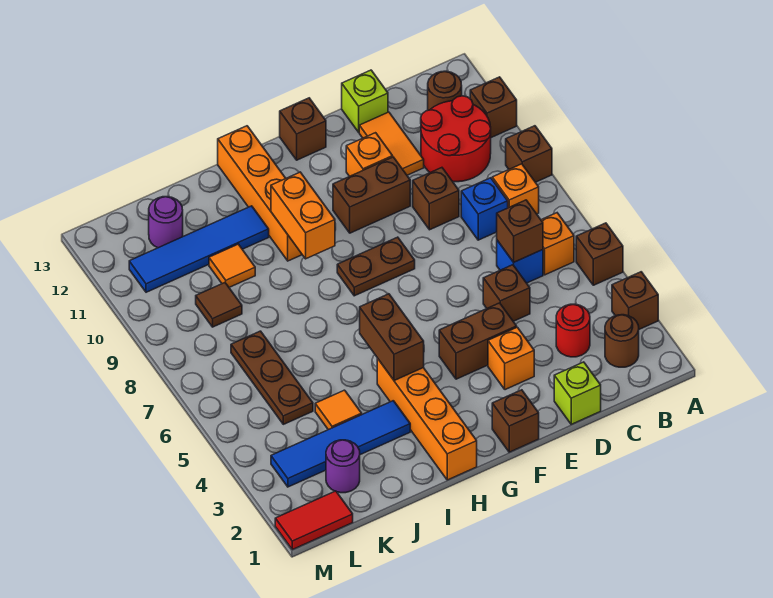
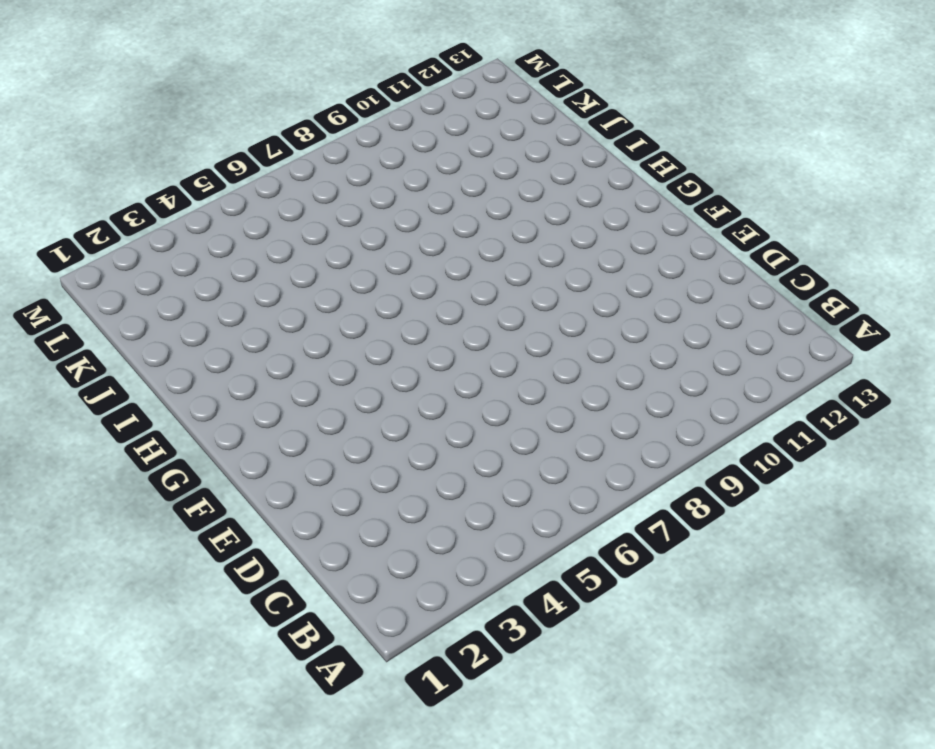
none -> brown 1x1 brick [612,272,658,329]
none -> brown 1x1 brick [576,223,623,285]
none -> brown 1x1 brick [506,126,552,182]
none -> brown 1x1 brick [470,77,517,138]

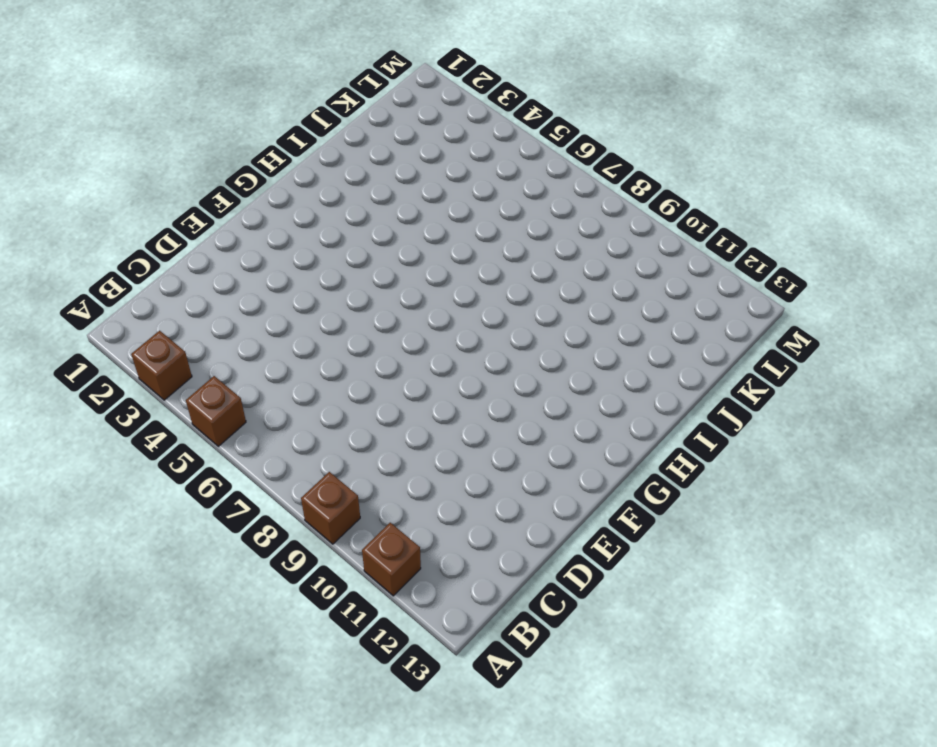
none -> brown 1x1 round brick [605,315,639,367]
none -> orange 1x1 brick [541,213,574,275]
none -> orange 1x1 brick [492,164,539,214]
none -> red 2x2 round brick [421,96,491,182]

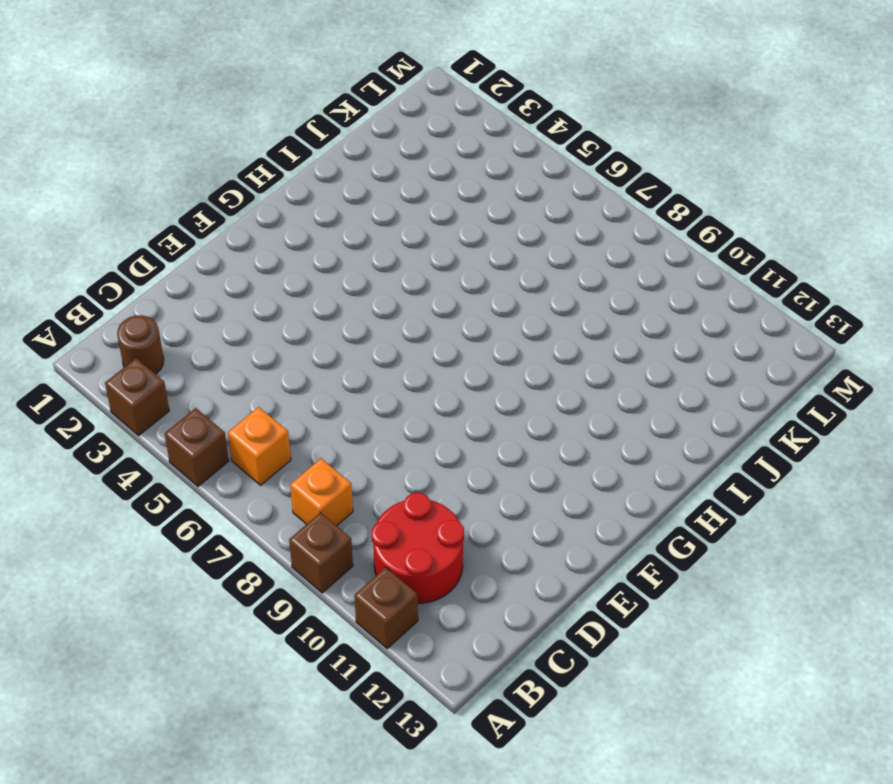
none -> brown 1x1 round brick [428,71,462,110]
none -> red 1x1 round brick [556,304,590,357]
none -> blue 1x1 brick [497,240,543,283]
none -> blue 1x1 brick [461,178,508,240]

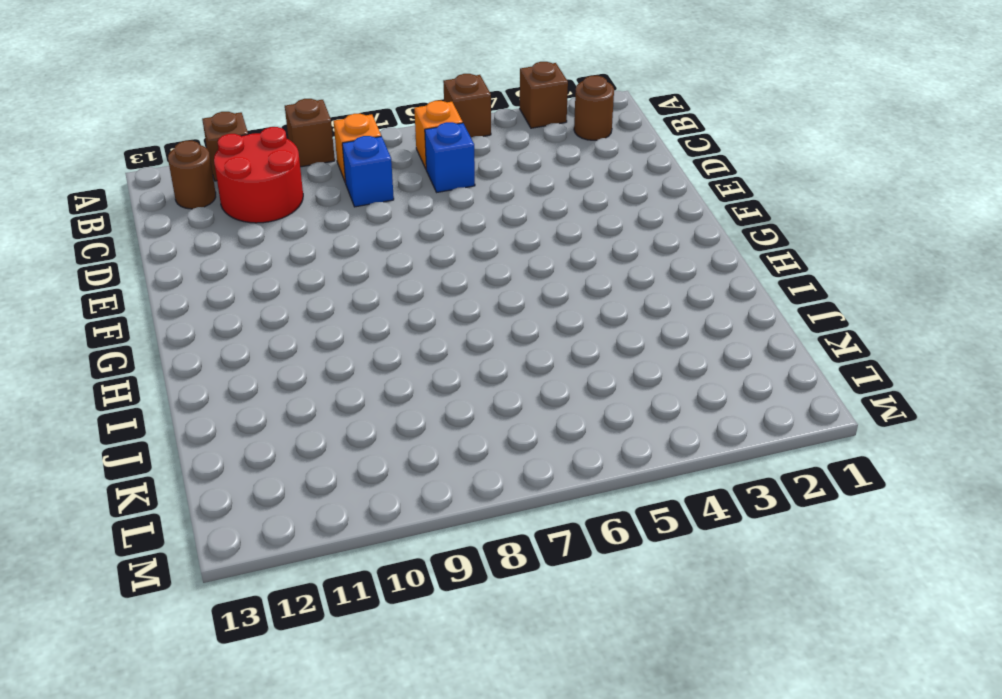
none -> red 1x1 round brick [556,304,590,357]
none -> lime 1x1 brick [554,362,601,424]
none -> brown 1x1 brick [483,265,530,321]
none -> brown 1x1 brick [413,168,459,230]

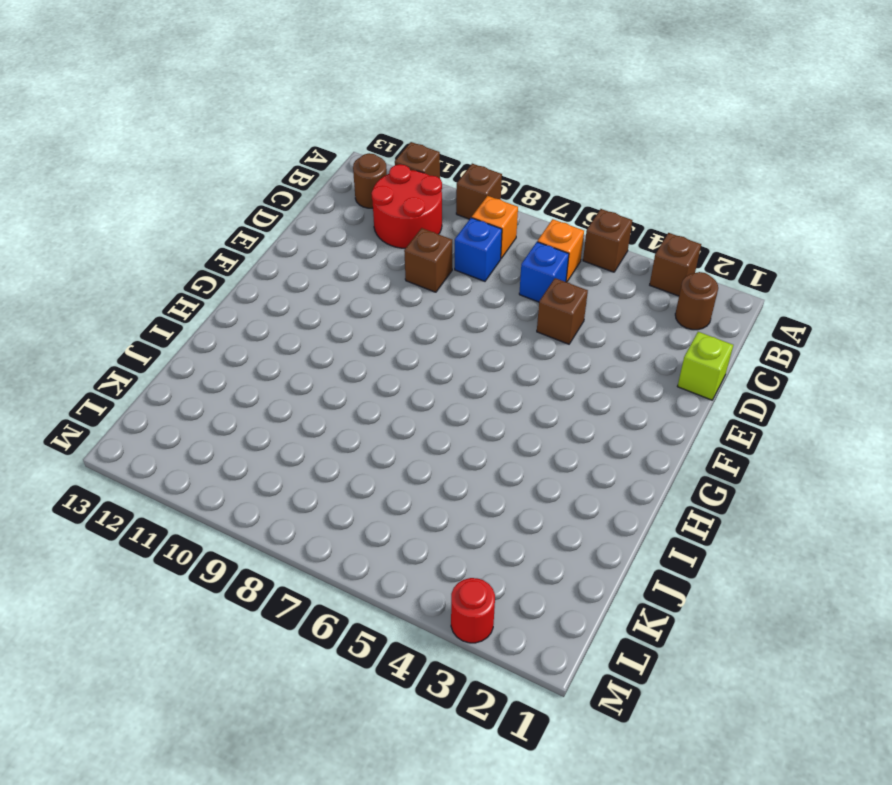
red 1x1 round brick [451,578,495,643] -> red 1x1 round brick moved to [556,304,590,357]
none -> orange 1x2 tile [359,112,424,175]
none -> lime 1x1 brick [342,70,388,132]
none -> orange 1x1 brick [488,327,534,390]
none -> brown 1x2 brick [439,303,517,379]

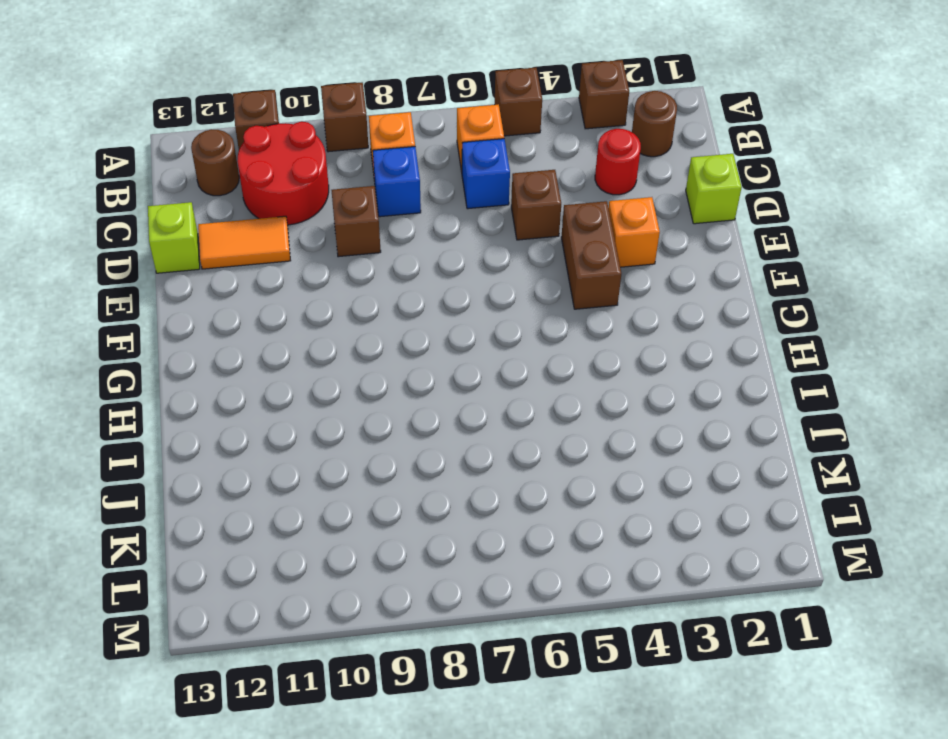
none -> brown 1x2 brick [333,157,410,233]
none -> orange 1x1 brick [346,133,393,176]
none -> brown 1x1 brick [492,390,539,452]
none -> brown 1x2 plate [337,237,415,296]

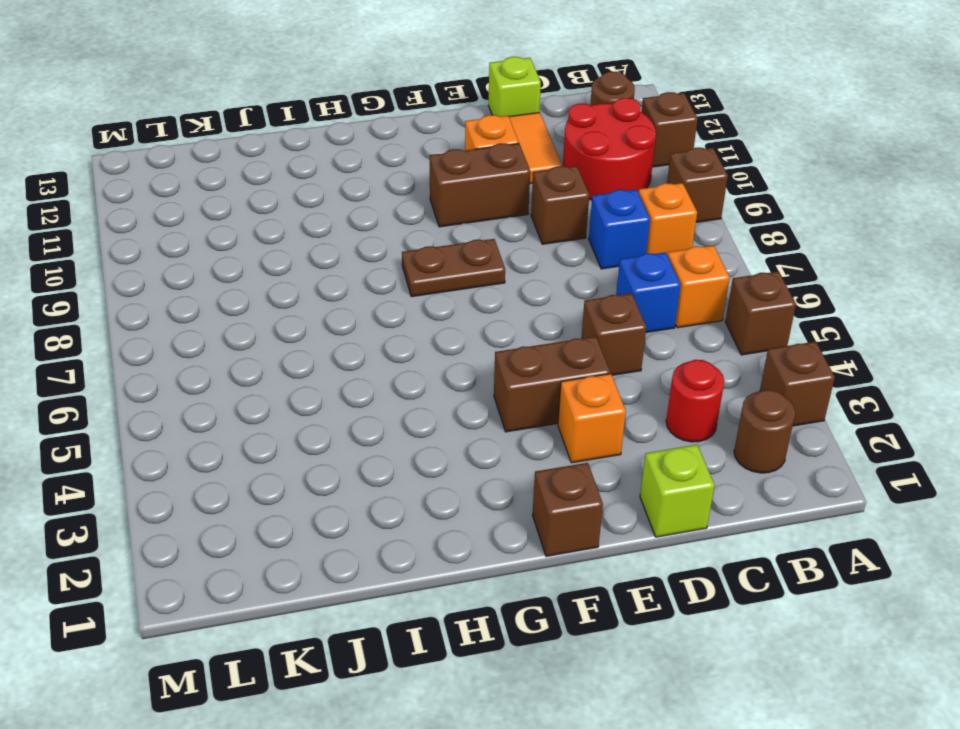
none -> brown 1x1 brick [280,98,326,160]
none -> orange 1x4 brick [377,358,477,480]
none -> orange 1x4 brick [218,126,302,261]
none -> blue 1x4 tile [271,401,410,487]

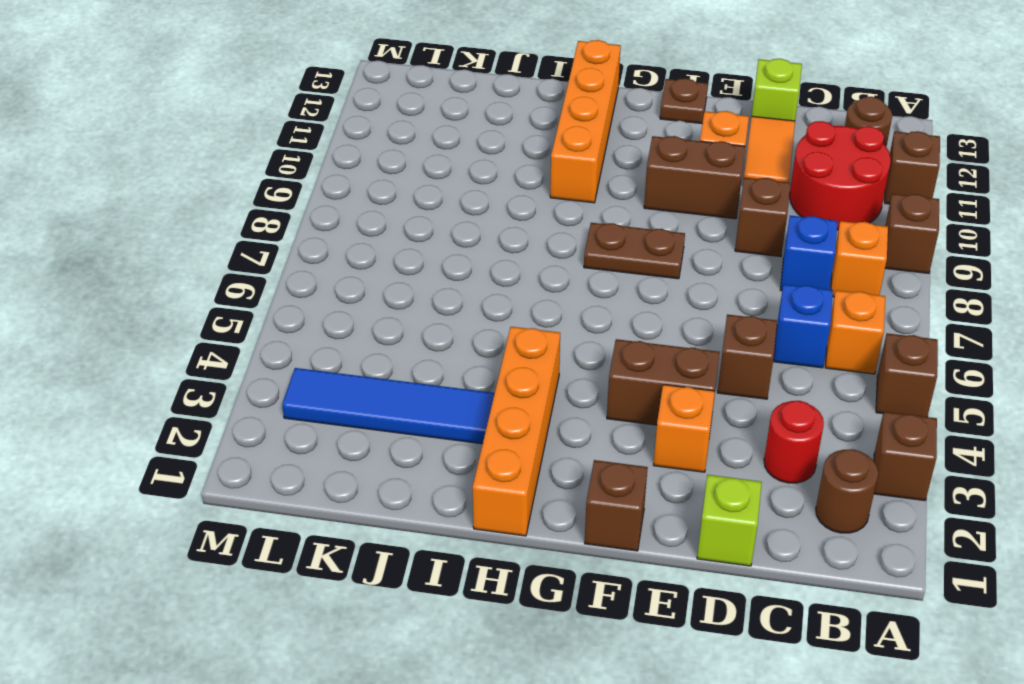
brown 1x1 plate [660,78,708,124] -> brown 1x1 brick [280,98,326,160]
none -> blue 1x4 tile [129,206,269,292]
none -> orange 1x1 tile [315,390,362,430]
none -> orange 1x1 tile [209,244,255,287]
none -> purple 1x1 round brick [326,440,360,493]

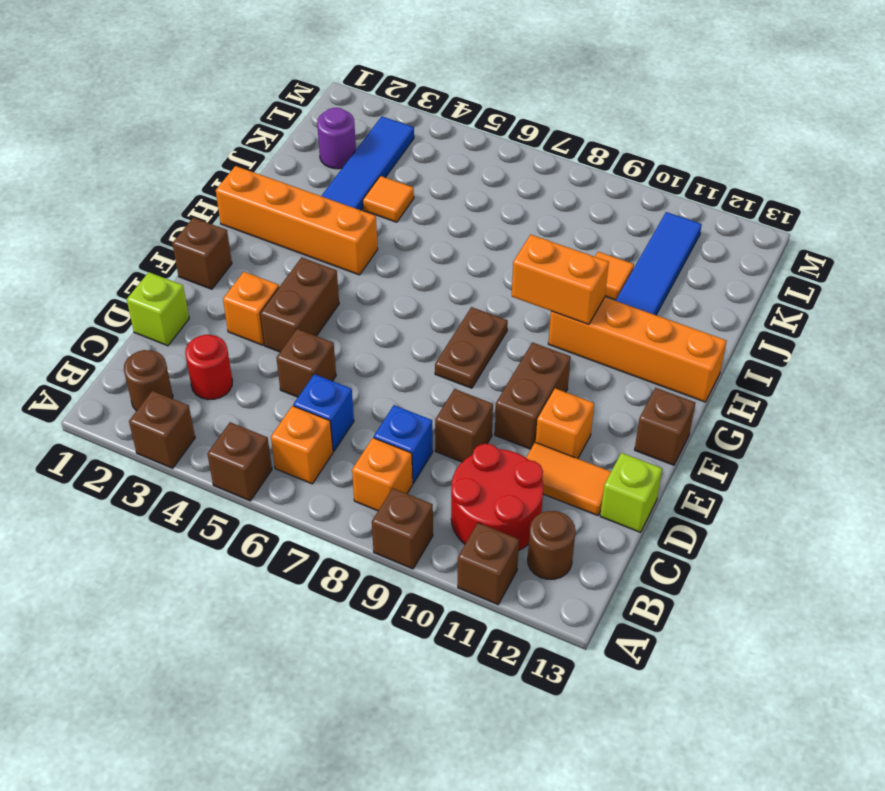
none -> brown 1x3 plate [231,331,313,424]
none -> brown 1x1 tile [196,283,242,327]
none -> purple 1x1 round brick [149,197,183,248]
none -> red 1x2 tile [275,491,353,550]

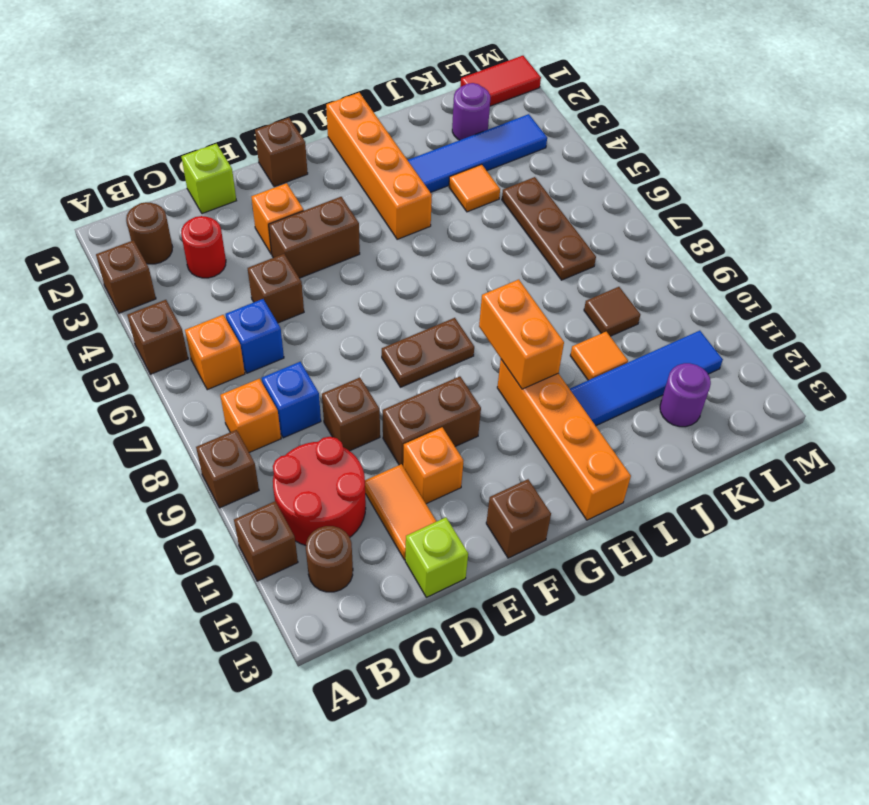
none -> brown 1x1 brick [497,200,543,262]
none -> brown 1x2 brick [360,294,424,381]

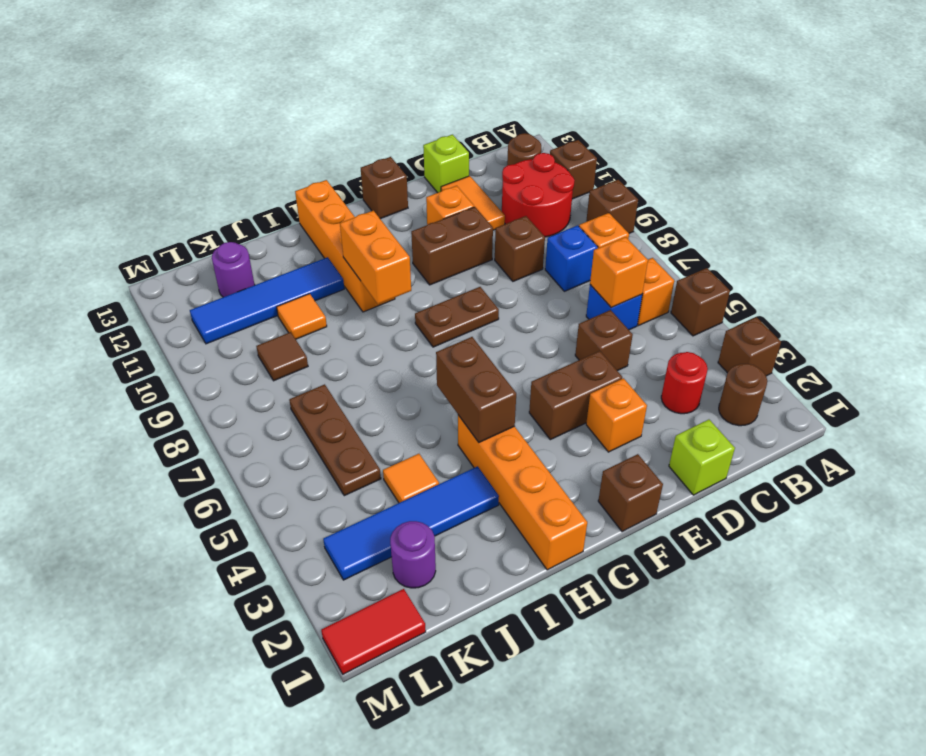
orange 1x1 brick [590,237,648,308] -> brown 1x1 brick [497,200,543,262]

